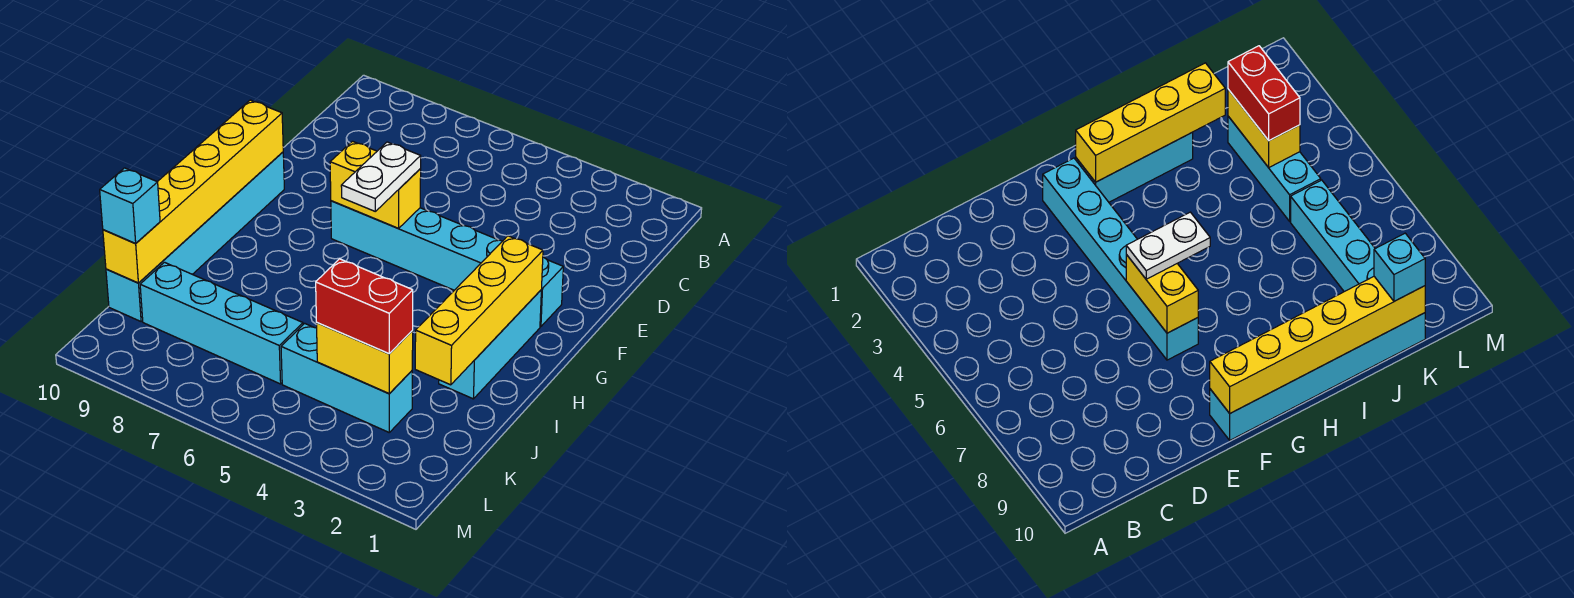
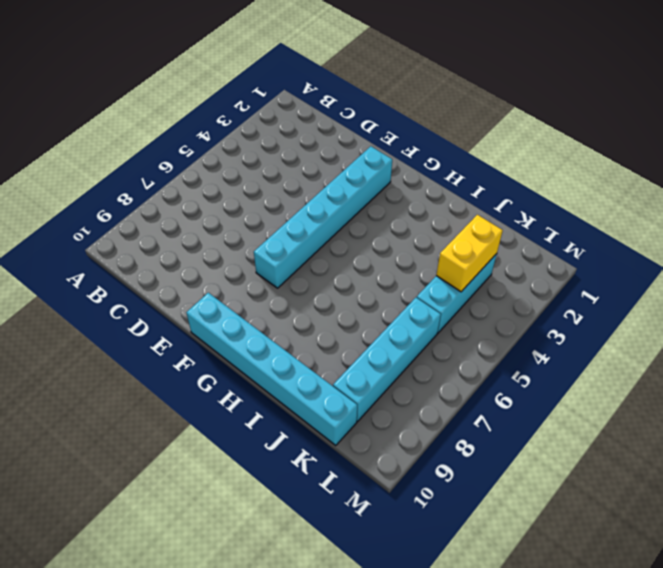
none -> cyan 1x3 brick [439,290,541,399]
none -> yellow 1x2 brick [330,141,421,228]
none -> yellow 1x6 brick [103,100,283,283]

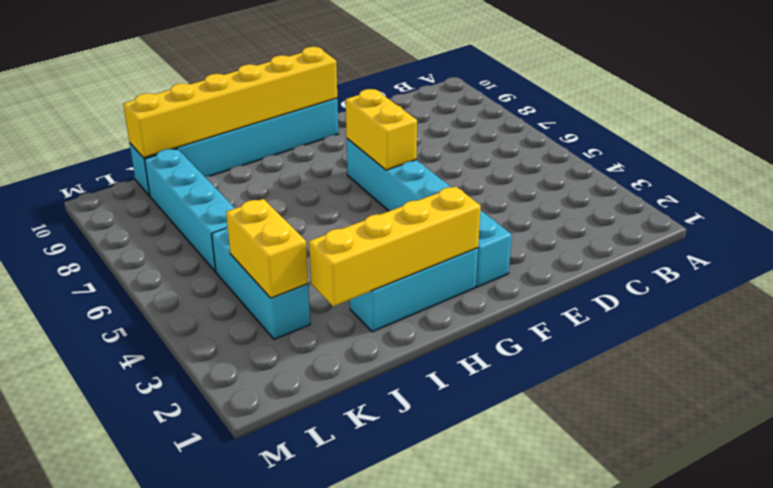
none -> white 1x2 plate [341,142,421,211]
none -> red 1x2 brick [316,259,413,354]
none -> cyan 1x1 brick [100,168,160,244]

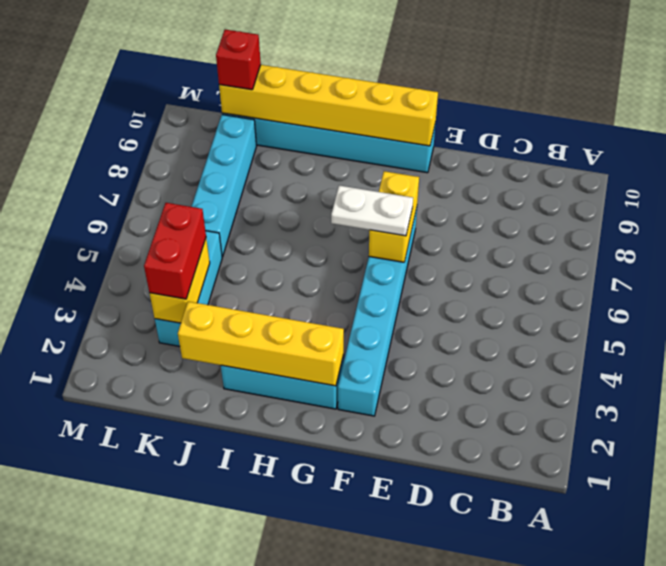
red 1x1 brick [216,30,261,90] -> cyan 1x1 brick [100,168,160,244]

